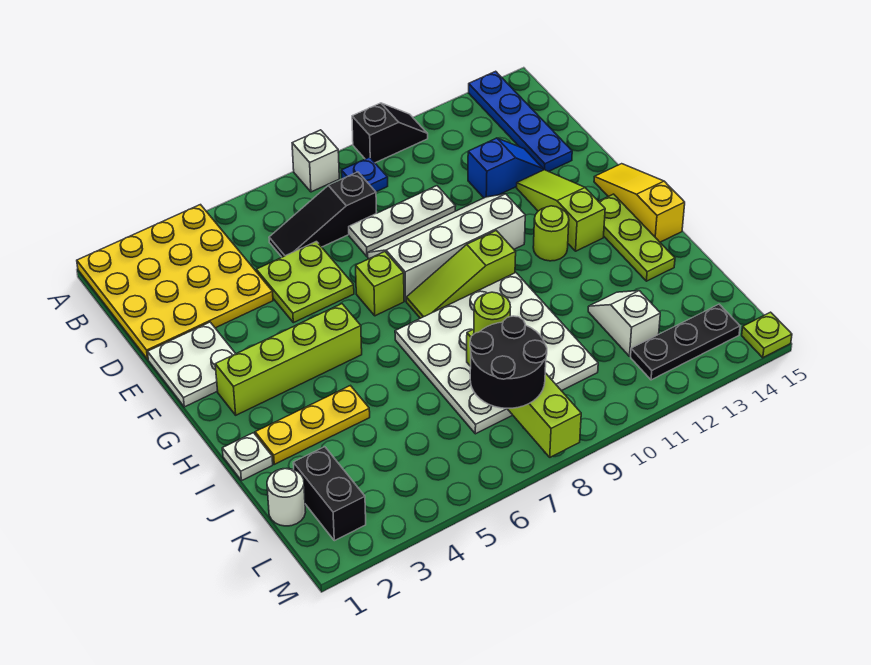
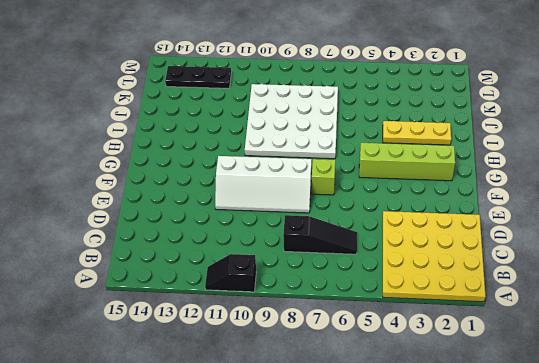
none -> white 1x1 brick [292,130,339,192]
none -> blue 1x4 plate [469,71,572,172]
none -> blue 1x1 plate [341,157,388,192]

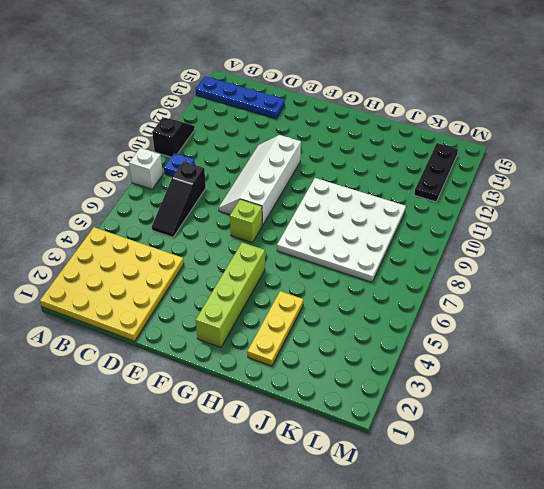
none -> lime 2x2 plate [256,242,354,323]
none -> white 1x3 plate [349,186,456,257]
none -> blue 1x2 slope [468,138,543,198]

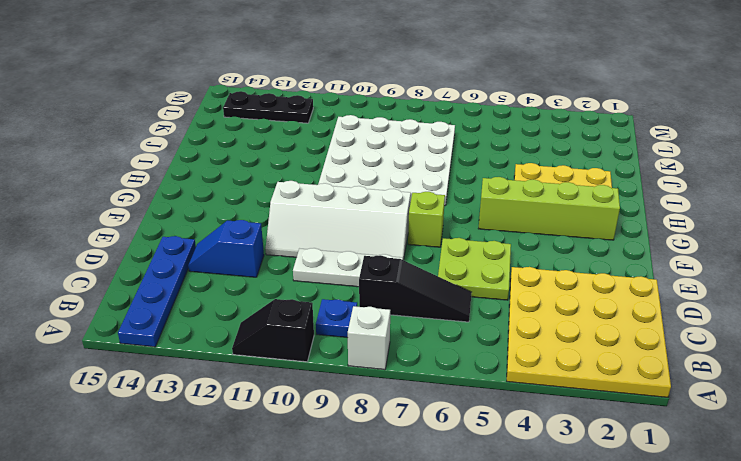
none -> white 2x2 plate [148,322,236,407]
none -> lime 1x3 slope [516,170,605,251]
none -> yellow 1x3 slope [594,164,685,242]

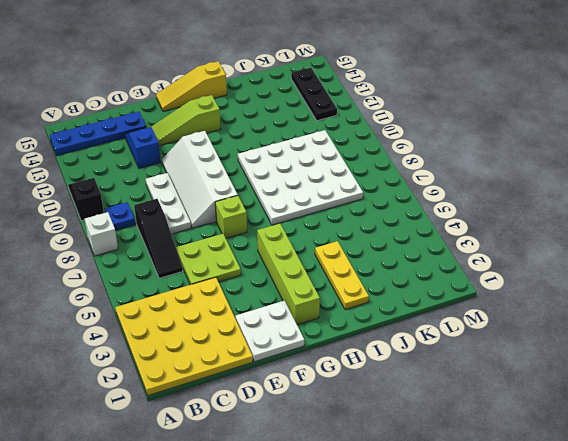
none -> lime 1x3 slope [406,231,516,318]
none -> lime 1x1 round brick [533,206,569,261]
none -> lime 1x3 plate [598,194,675,281]

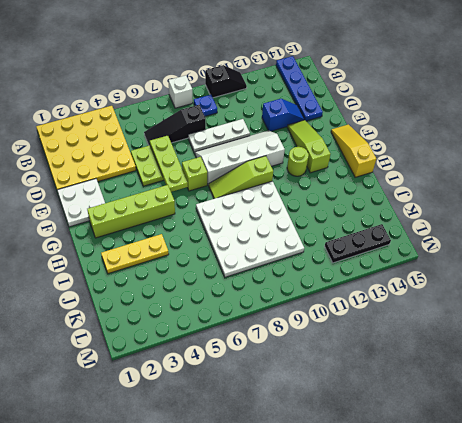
lime 1x3 plate [150,136,188,192] -> lime 1x3 plate moved to [598,194,675,281]
none -> white 1x1 plate [222,433,273,481]
none -> white 1x2 slope [588,291,660,356]
none -> white 1x1 round brick [267,469,306,526]

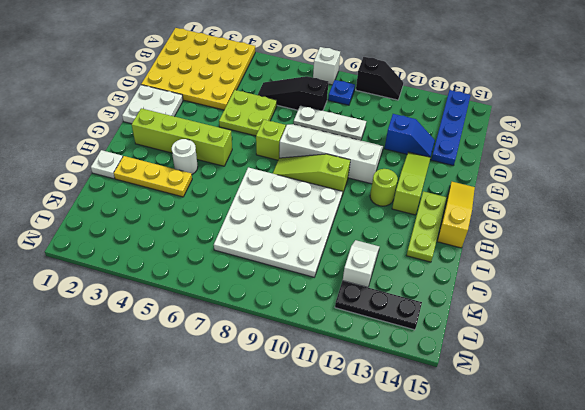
white 1x1 round brick [172,139,198,174] -> white 1x1 round brick moved to [267,469,306,526]
none -> black 1x2 brick [293,447,366,541]
none -> lime 1x1 plate [742,312,792,358]
none -> lime 1x4 brick [467,329,581,457]

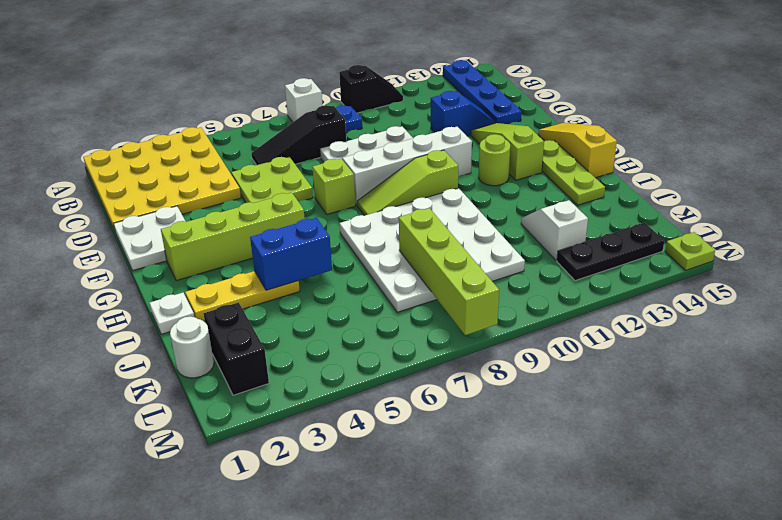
blue 1x2 brick [250,218,332,290] -> none
none -> lime 1x1 round brick [474,292,510,334]
none -> black 2x2 round brick [470,316,547,408]

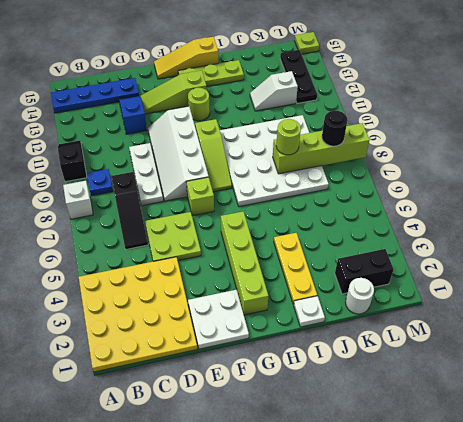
black 1x1 round brick [322,110,348,146] -> black 2x2 round brick [470,316,547,408]

